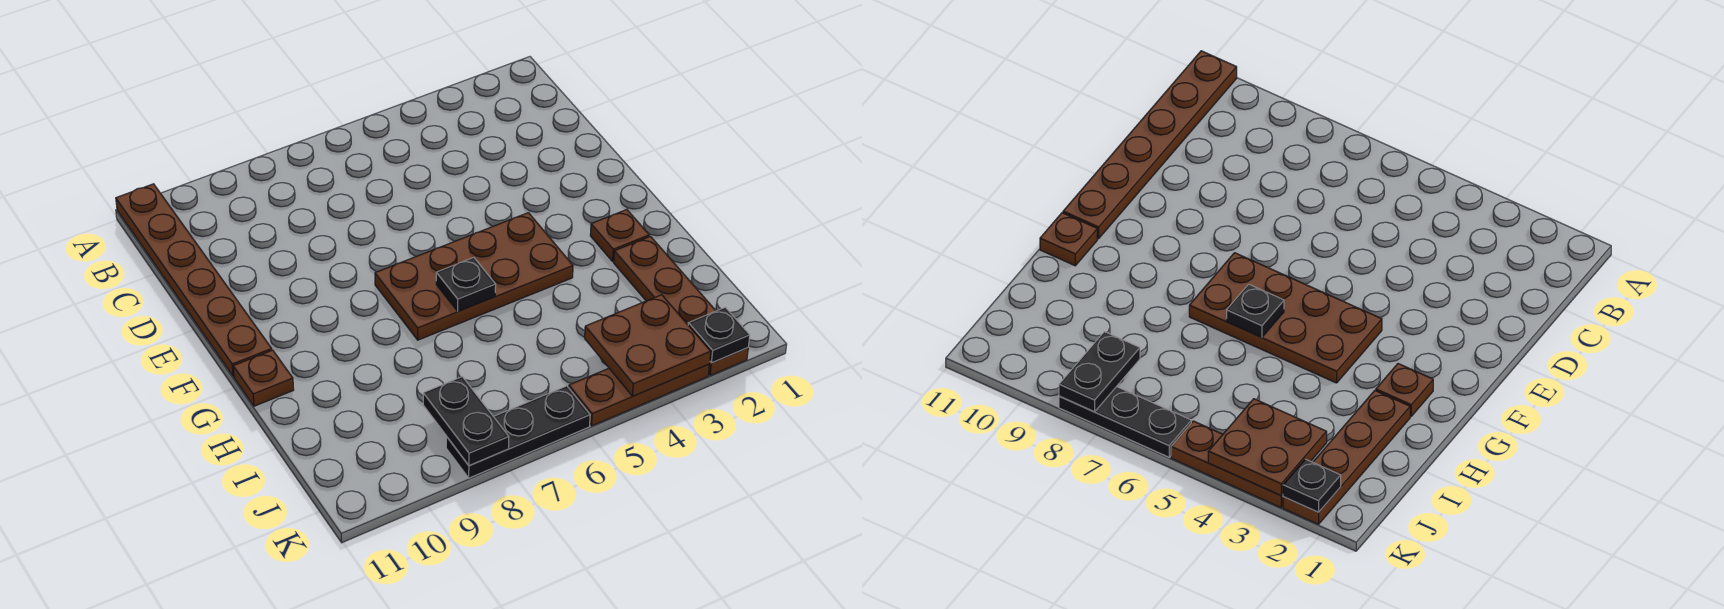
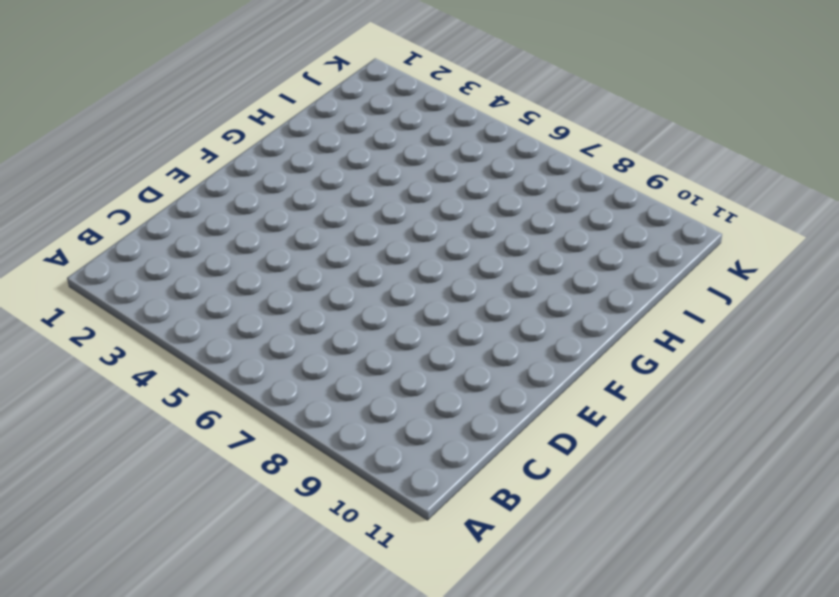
none -> brown 1x6 plate [116,184,272,376]
none -> brown 2x4 plate [375,213,573,340]

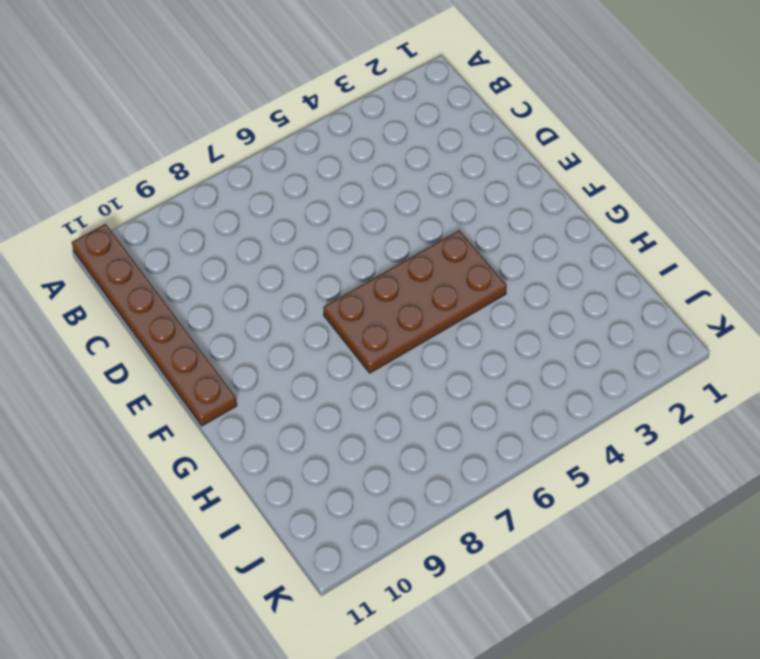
none -> brown 1x1 plate [590,210,649,261]
none -> brown 1x1 plate [233,350,294,406]

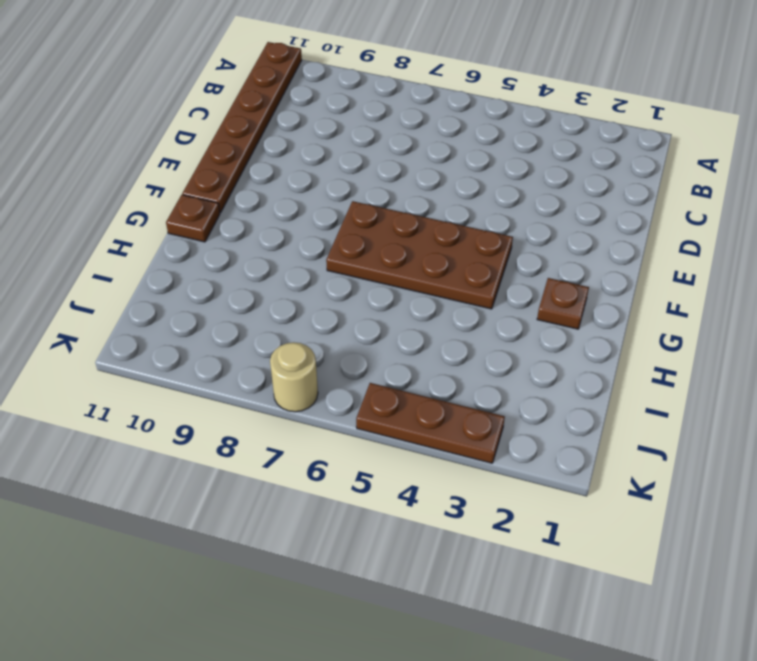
tan 1x1 round brick [270,342,318,412] -> black 1x3 plate [446,386,590,478]
none -> brown 1x4 plate [614,236,748,376]
none -> black 1x1 plate [436,258,496,311]

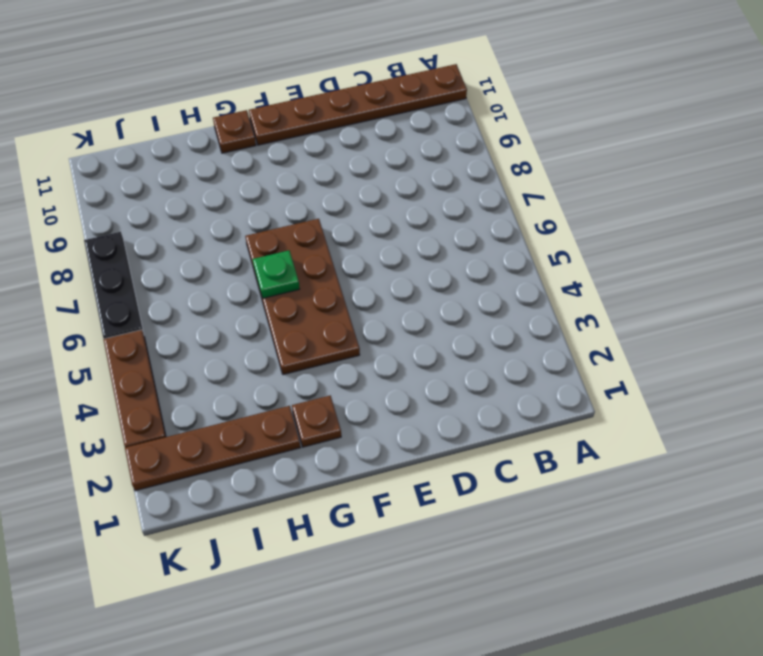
green 1x1 plate [253,251,300,298] -> black 1x1 plate [436,258,496,311]
none -> brown 2x2 plate [585,295,711,396]
none -> black 1x2 plate [423,377,509,466]

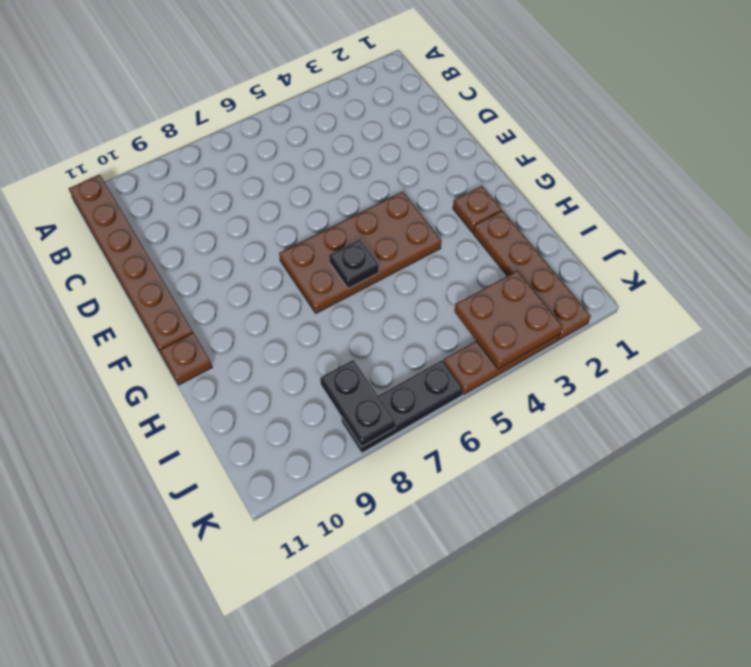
none -> black 1x1 plate [688,307,750,363]

